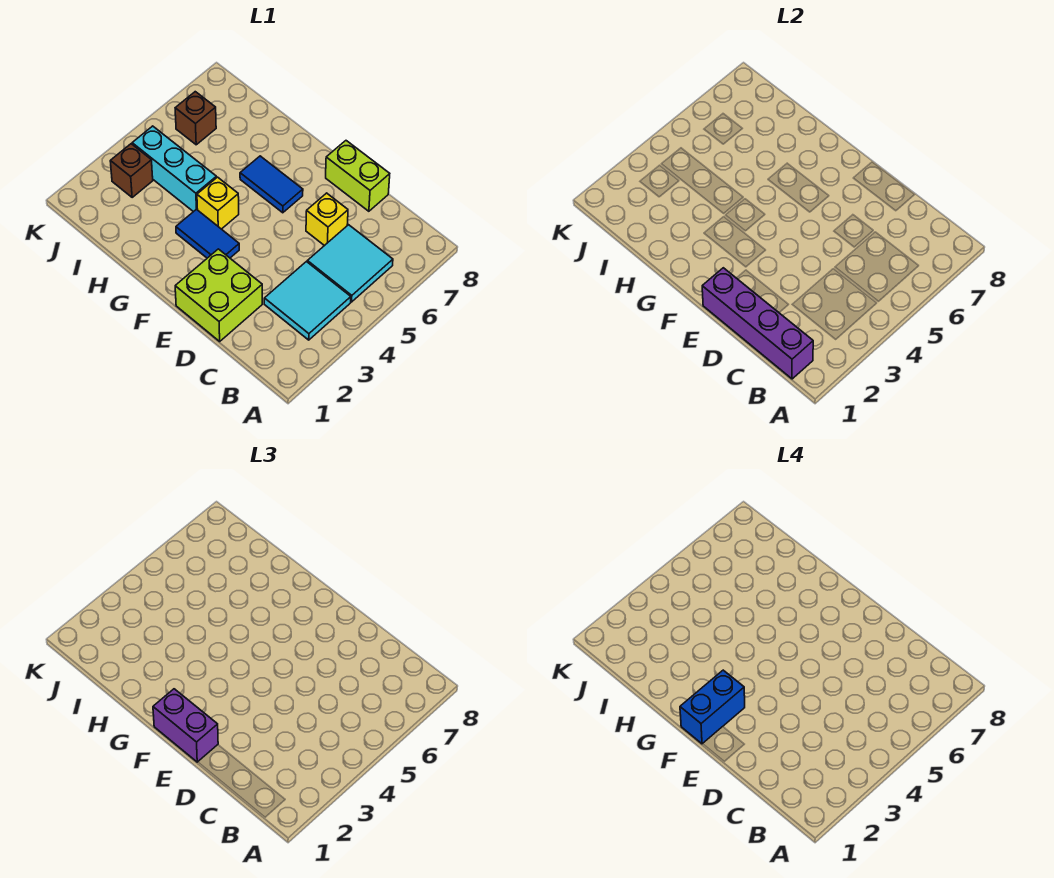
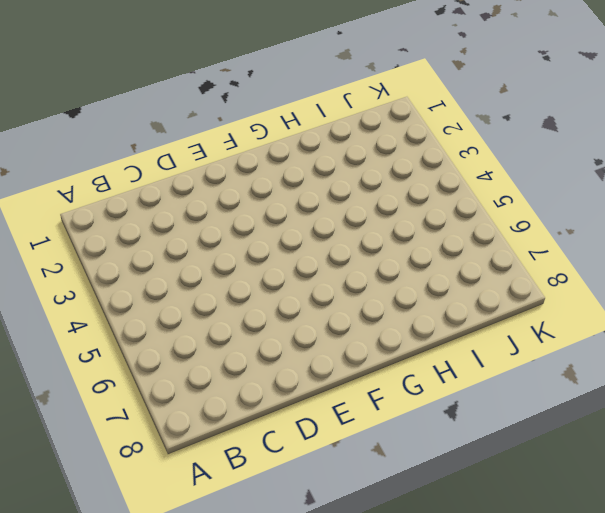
none -> cyan 2x2 tile [264,262,351,340]
none -> cyan 2x2 tile [307,225,393,302]
none -> lime 2x2 brick [175,249,262,341]

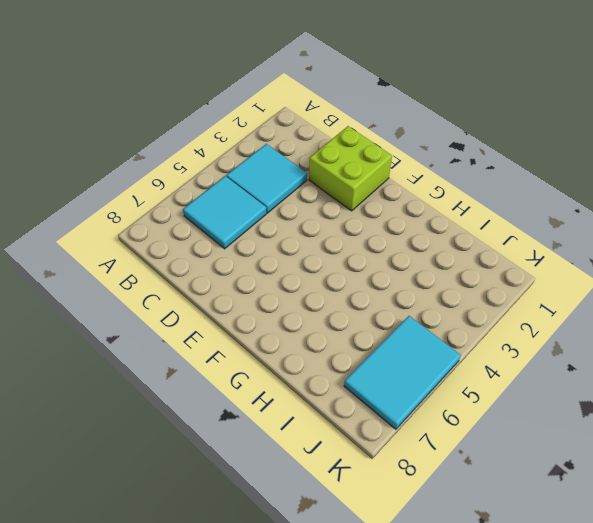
cyan 2x3 tile [344,316,461,429] -> brown 1x1 brick [175,92,216,145]
none -> yellow 1x1 brick [306,193,348,246]
none -> lime 1x2 brick [326,141,390,211]
none -> blue 1x2 tile [176,209,239,258]

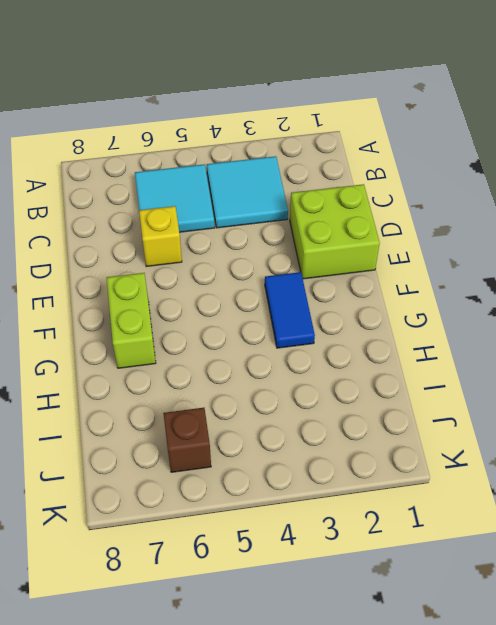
lime 1x2 brick [107,273,156,368] -> lime 1x2 brick moved to [326,141,390,211]
none -> blue 1x2 tile [240,156,303,213]
none -> yellow 1x1 brick [197,177,239,229]
none -> cyan 1x3 brick [132,126,216,212]

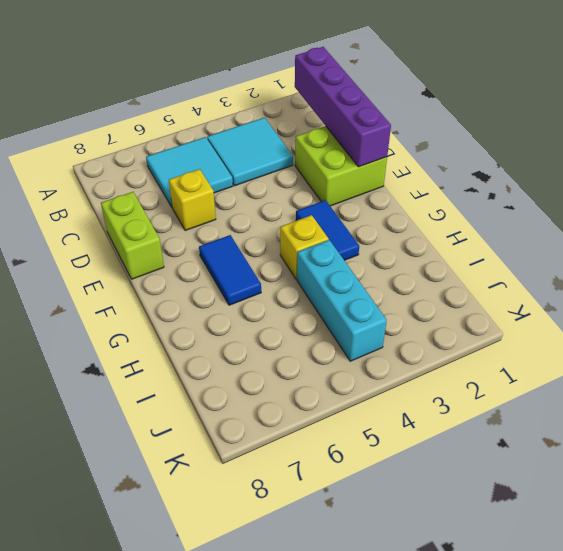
none -> brown 1x1 brick [110,144,153,197]
none -> brown 1x1 brick [175,92,216,145]
none -> purple 1x2 brick [153,689,218,762]

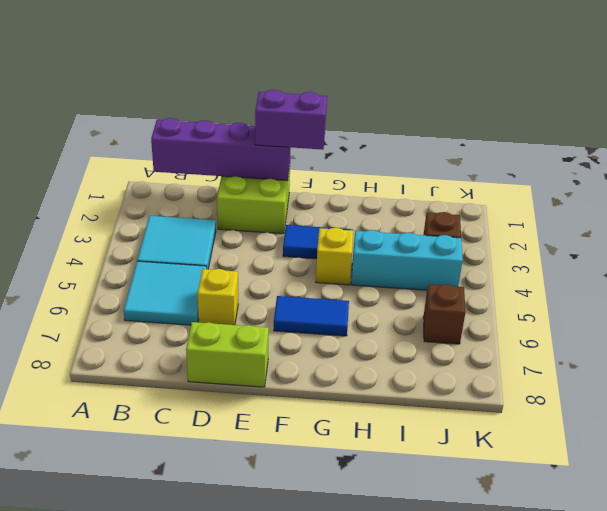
none -> blue 1x2 brick [680,670,745,744]

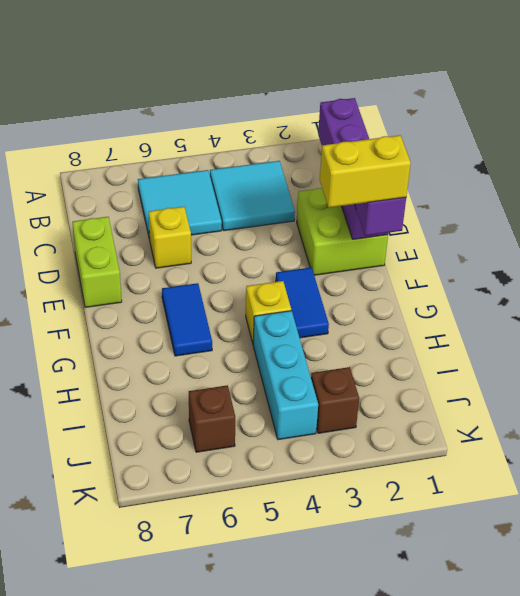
yellow 1x2 brick [320,135,411,208] -> blue 1x2 brick [680,670,745,744]

